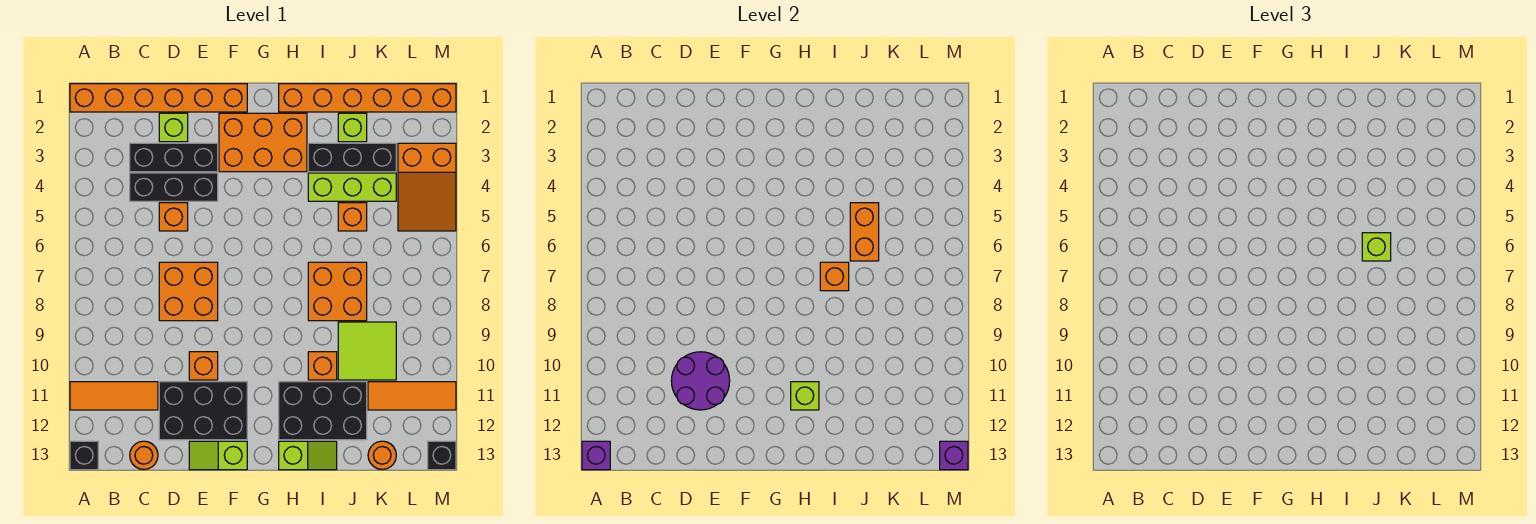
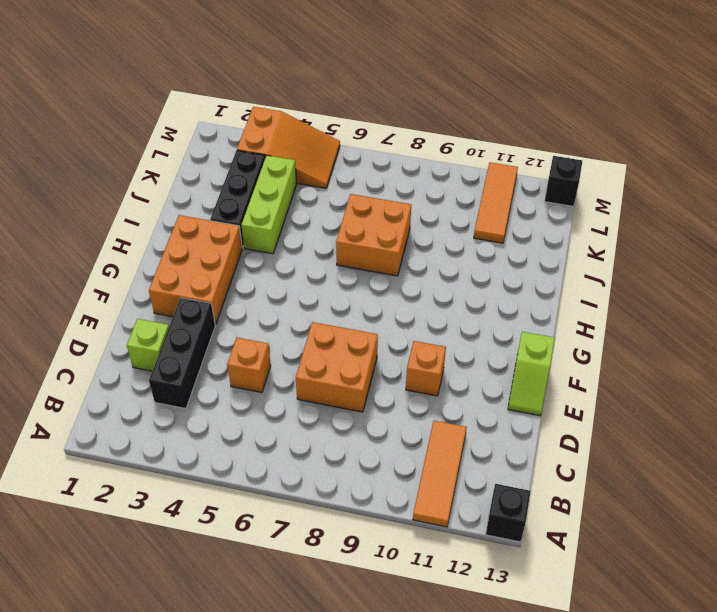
none -> orange 1x6 brick [70,84,247,112]
none -> black 1x3 brick [130,173,218,201]
none -> orange 1x1 round brick [130,441,158,470]
none -> black 2x3 brick [159,382,247,440]

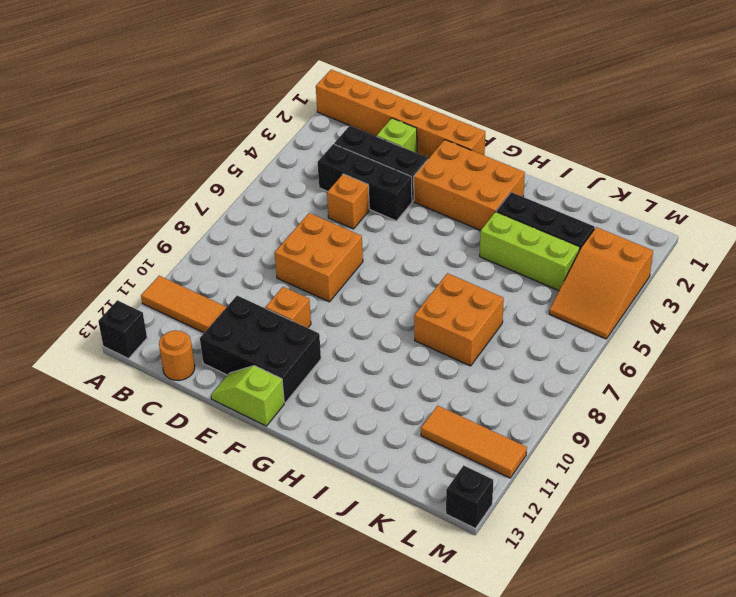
none -> orange 1x6 brick [279,84,456,112]
none -> black 2x3 brick [279,382,367,440]
none -> lime 1x2 slope [279,441,337,470]
none -> orange 1x1 brick [308,352,337,380]

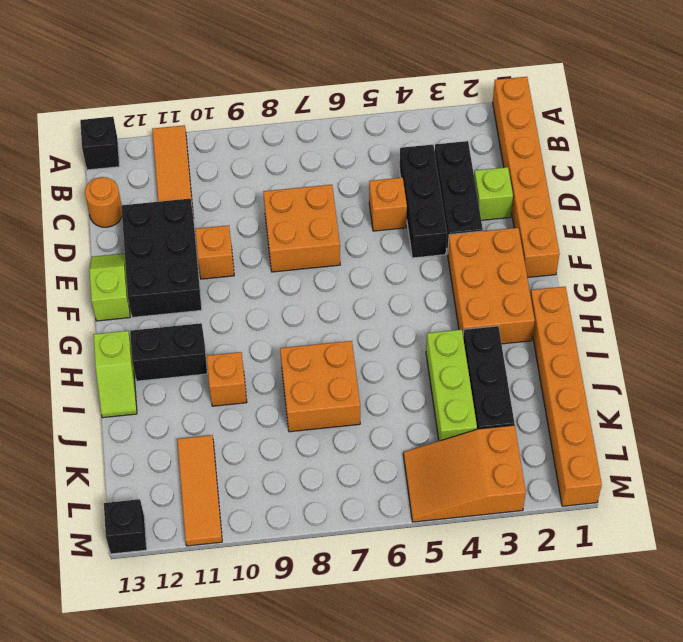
black 1x2 brick [130,323,207,381] -> black 2x3 brick [279,382,367,440]
none -> lime 1x1 brick [338,113,367,142]
none -> orange 1x1 brick [338,203,367,231]
none -> lime 2x2 tile [338,322,396,380]
none -> orange 1x1 round brick [368,441,396,470]

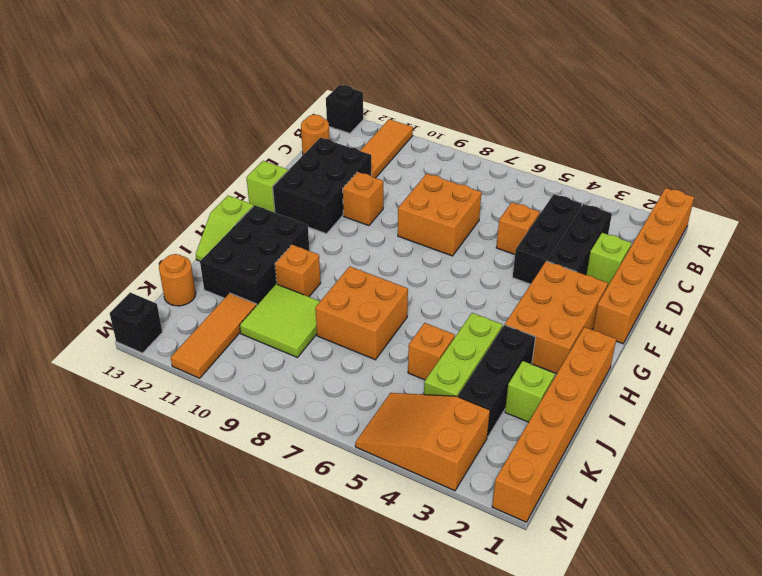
none -> purple 1x1 brick [582,441,610,470]
none -> purple 2x2 round brick [671,352,730,410]
none -> lime 1x1 brick [791,382,819,410]
none -> orange 1x1 brick [820,262,849,291]

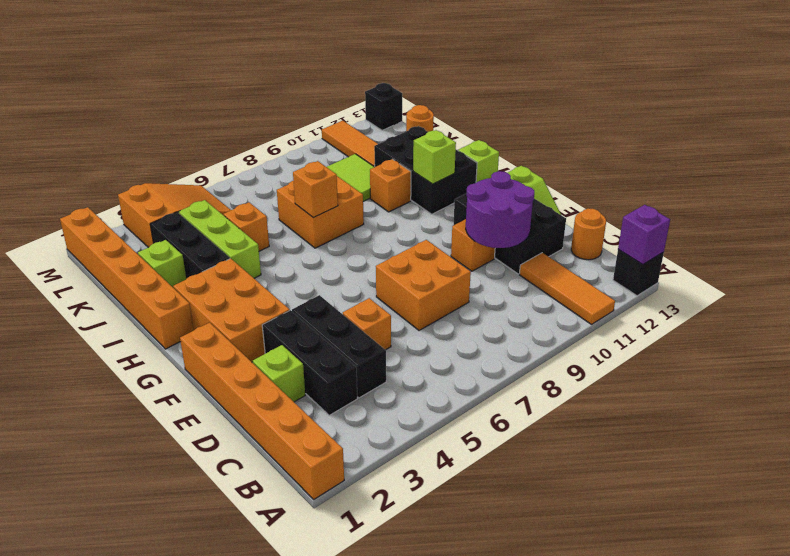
none -> orange 1x2 brick [850,203,879,261]
none -> purple 1x1 brick [940,441,968,470]
none -> lime 1x1 brick [1362,233,1391,261]

